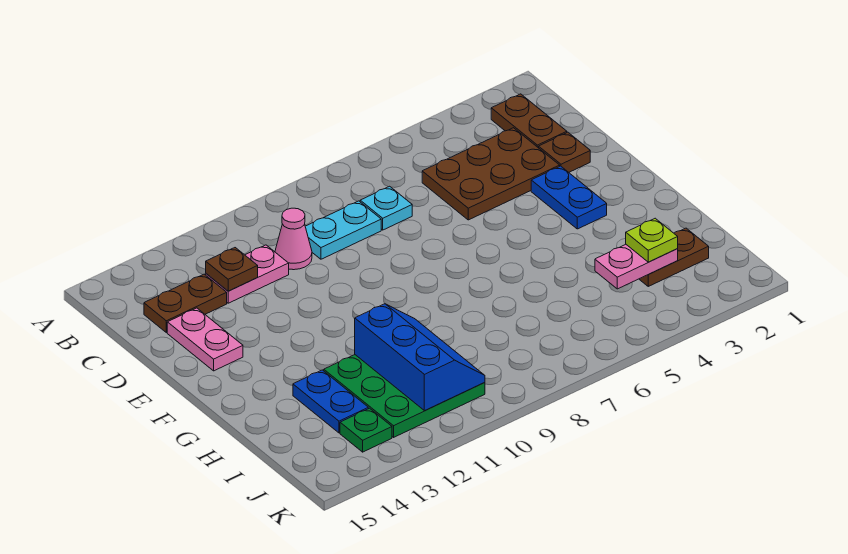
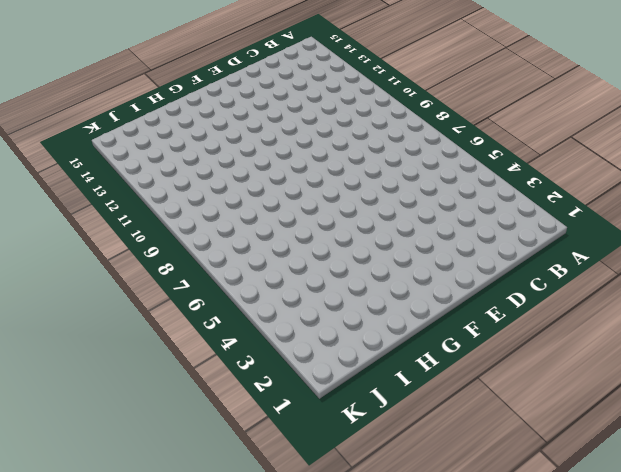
none -> brown 1x2 plate [491,94,567,148]
none -> brown 2x3 plate [422,128,560,220]
none -> cyan 1x1 plate [360,186,412,230]

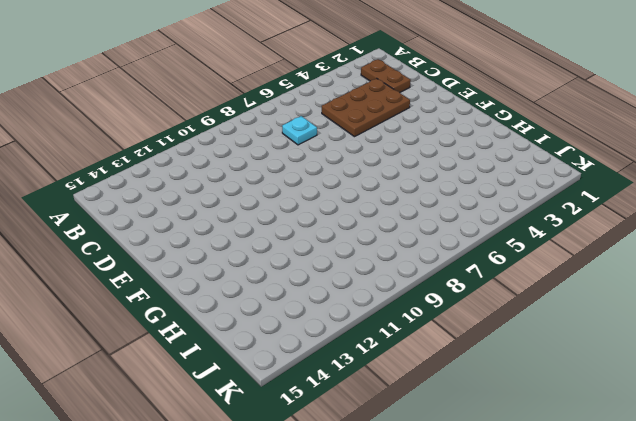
none -> cyan 1x2 plate [305,201,381,259]
none -> pink 1x1 cone [275,208,312,270]
none -> pink 1x2 plate [206,245,289,303]

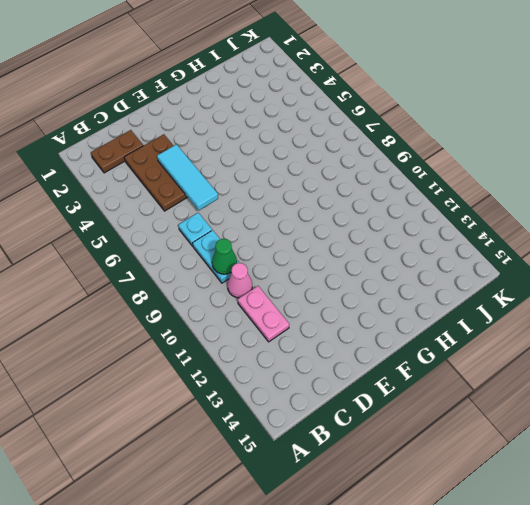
green 1x1 cone [212,239,237,274] -> none
cyan 1x3 tile [157,144,218,210] -> none
none -> brown 1x2 plate [144,274,227,333]
none -> brown 1x1 plate [539,132,590,172]
none -> pink 1x2 plate [167,308,243,371]

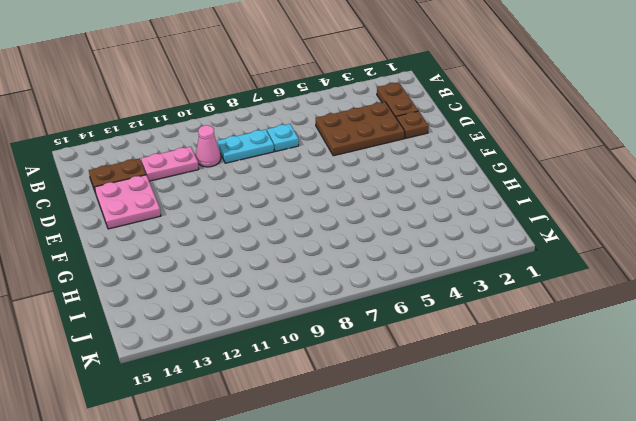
pink 2x2 plate [95,175,161,229] -> pink 1x2 plate [167,308,243,371]
none -> blue 1x2 plate [531,166,607,229]
none -> green 3x3 plate [324,355,485,437]
none -> blue 1x2 plate [293,370,368,433]

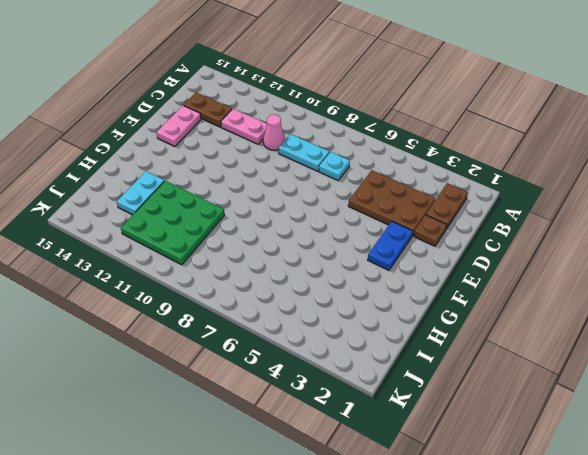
cyan 1x2 plate [117,171,164,215] -> blue 1x2 plate [293,370,368,433]
none -> brown 1x2 plate [639,228,709,286]
none -> green 1x1 plate [340,408,392,452]
none -> brown 1x1 plate [206,248,258,291]

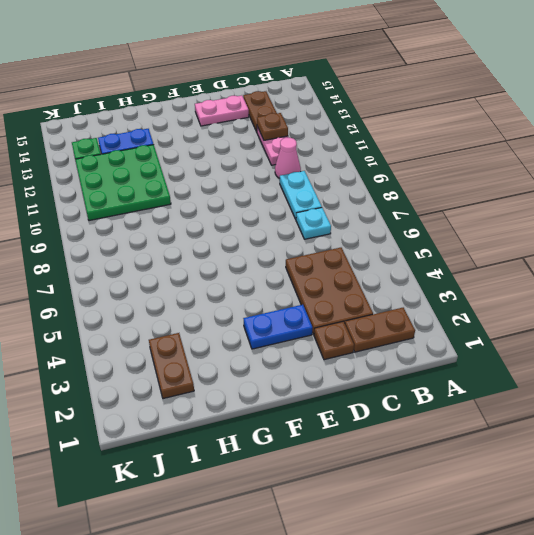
none -> blue 2x3 slope [355,304,485,411]
none -> pink 1x2 plate [595,245,678,289]
none -> lime 1x1 plate [626,218,678,262]

